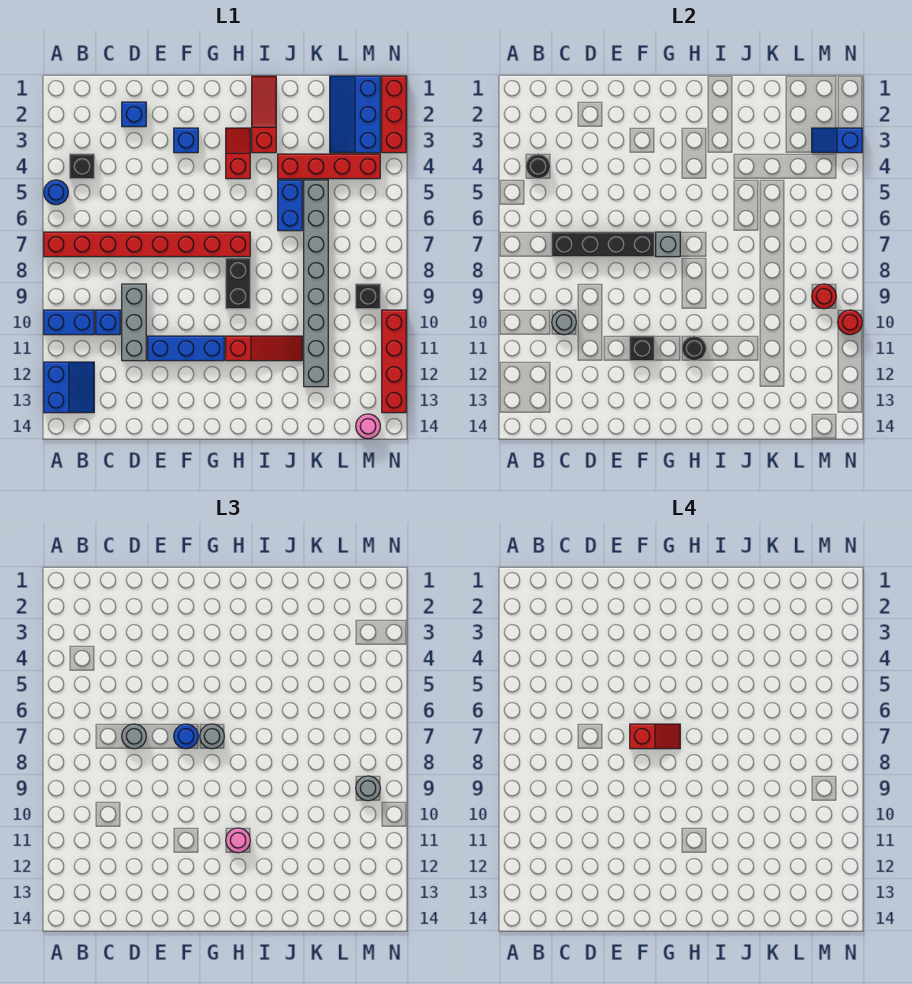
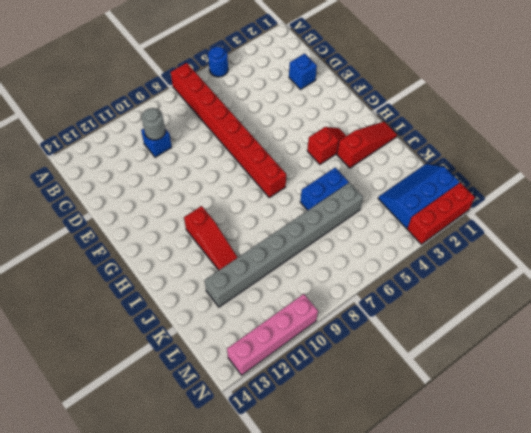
pink 1x4 brick [227,294,318,375] -> red 1x4 brick [382,310,406,413]
none -> blue 1x2 brick [44,310,94,335]
none -> blue 2x2 slope [44,362,94,413]
none -> black 1x1 brick [70,154,94,179]
none -> grey 1x3 brick [122,284,146,361]

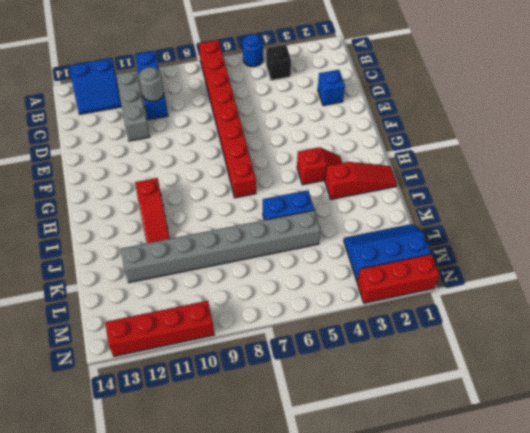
grey 1x3 brick [116,71,150,141] -> grey 1x3 brick turned to [122,284,146,361]
none -> blue 1x3 brick [148,336,224,361]
none -> blue 1x1 brick [174,128,198,153]
none -> black 1x2 brick [226,258,250,309]
none -> red 1x4 brick [278,154,380,179]

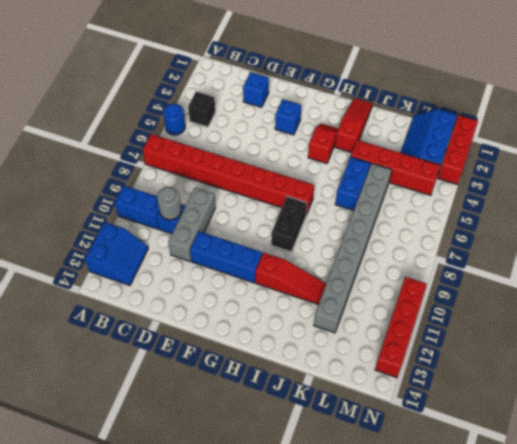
none -> black 1x1 brick [356,284,380,309]
none -> pink 1x1 round brick [356,414,380,439]
none -> black 1x1 round brick [526,154,550,179]
none -> black 1x4 brick [552,232,654,257]

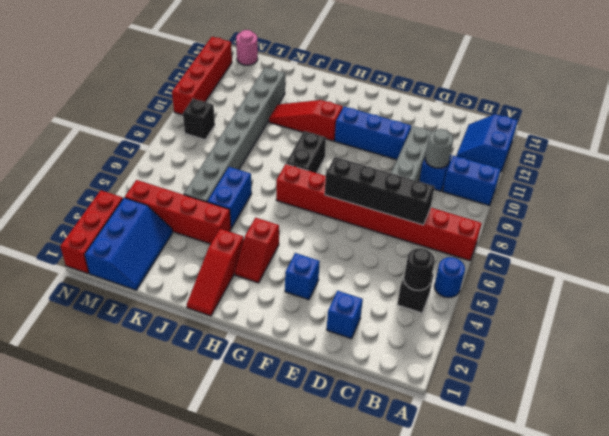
none -> black 1x1 brick [630,336,654,361]
none -> grey 1x1 brick [656,232,680,257]
none -> black 1x1 round brick [682,336,706,361]
none -> blue 1x2 slope [812,128,862,153]

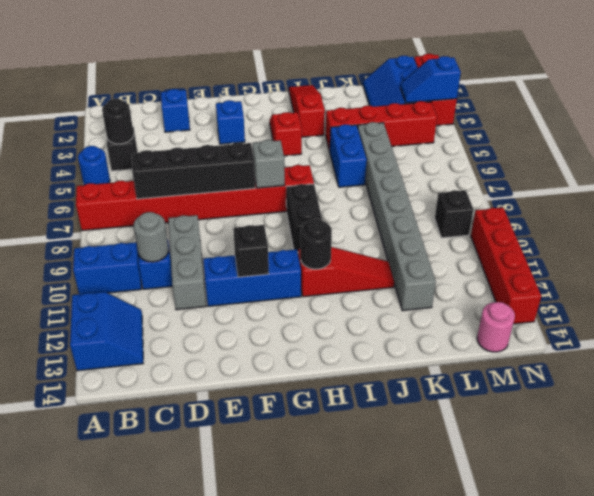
none -> red 1x1 round brick [812,284,836,309]
none -> red 1x1 round brick [838,310,862,335]
none -> grey 1x1 round brick [122,724,146,749]
none -> blue 1x1 round brick [174,724,198,749]

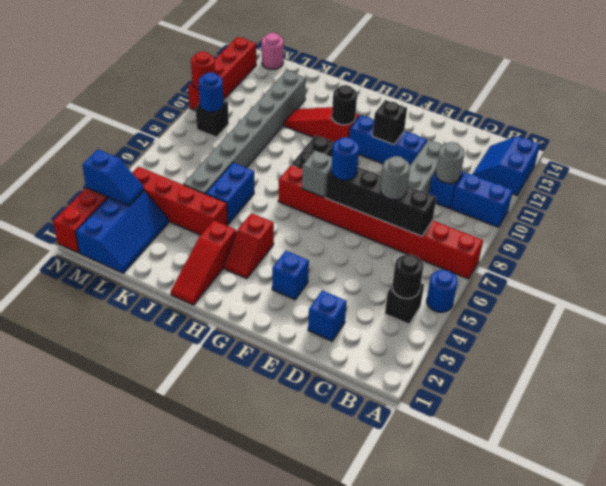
blue 1x1 round brick [199,72,223,112] -> red 1x1 round brick [812,284,836,309]
none -> grey 1x1 round brick [200,724,224,749]
none -> pink 1x1 round brick [226,828,250,853]
none -> grey 1x1 round brick [356,776,380,801]
none -> red 1x2 slope [630,724,680,749]

